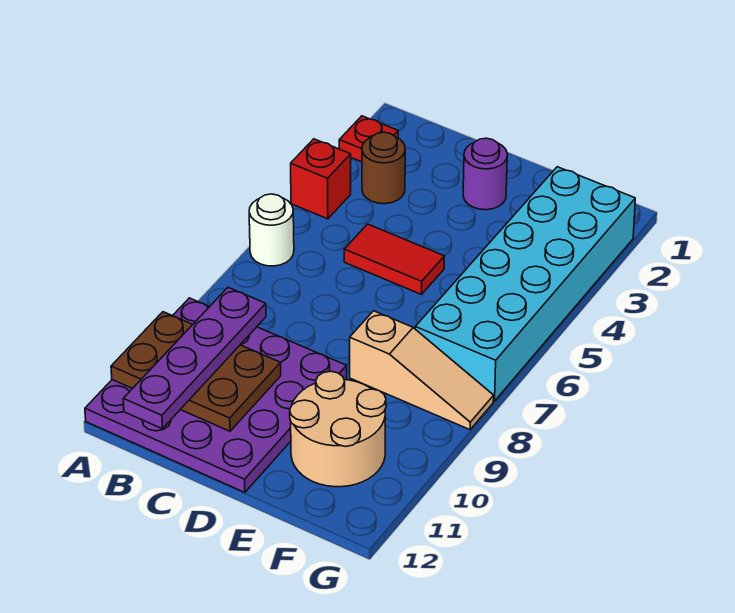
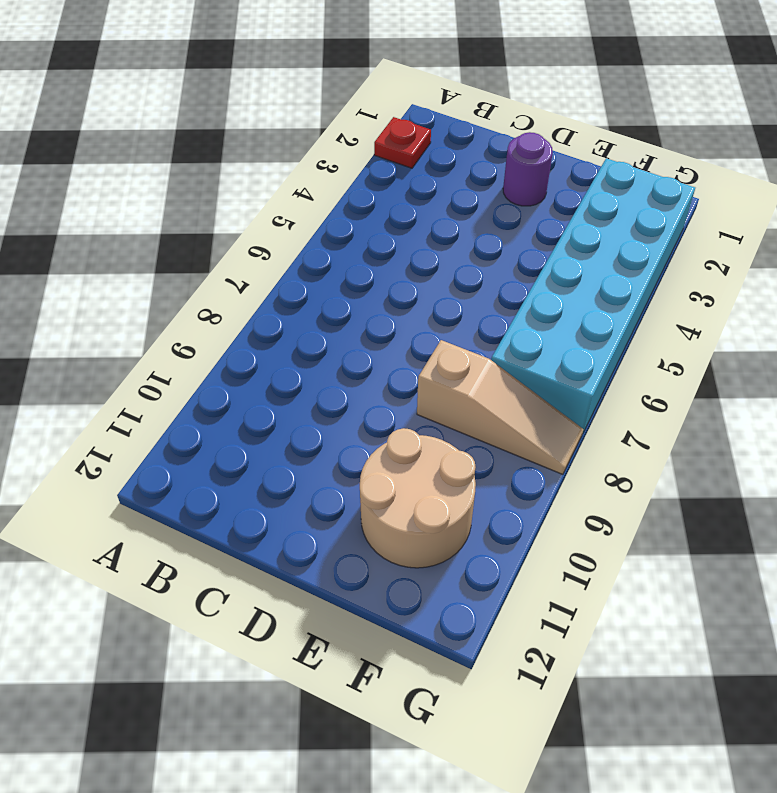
none -> red 1x1 brick [291,139,351,219]
none -> white 1x1 round brick [249,194,294,266]
none -> purple 4x4 plate [85,298,347,492]

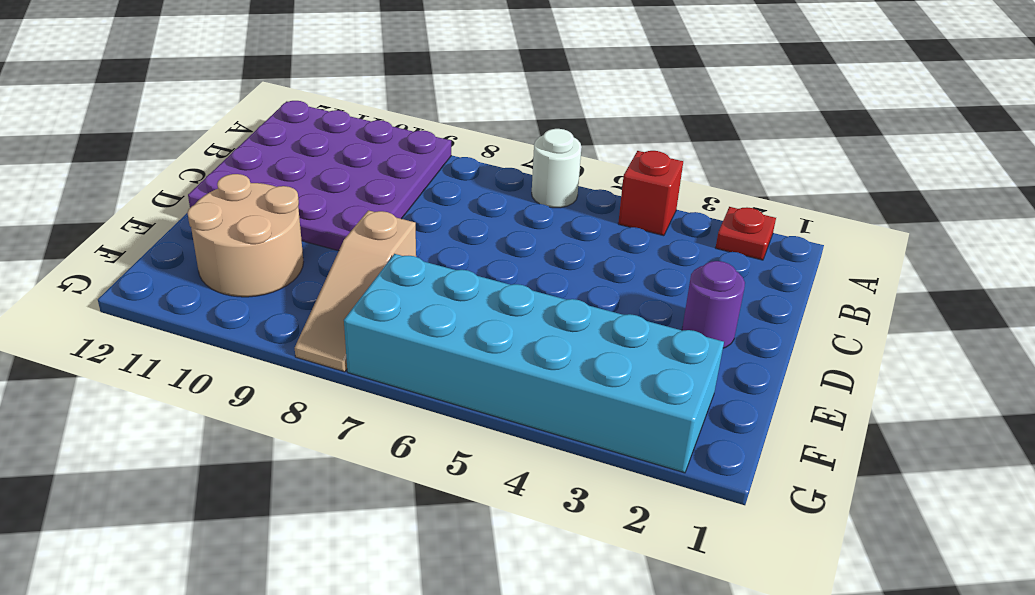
none -> brown 1x1 round brick [362,132,405,204]
none -> red 1x2 tile [344,224,444,295]
none -> brown 2x3 plate [111,312,281,431]

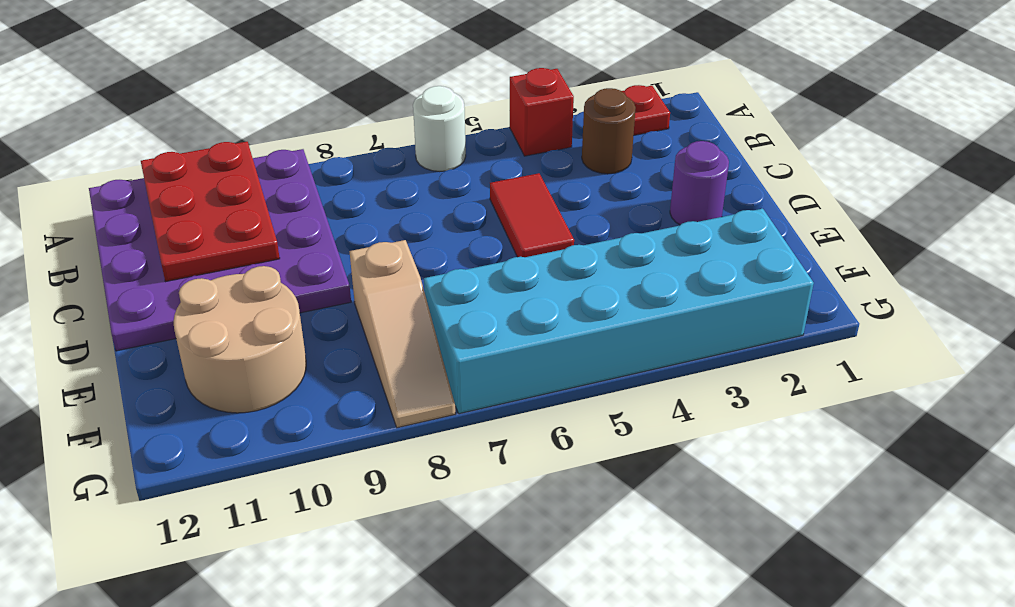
red 2x3 plate [141,142,280,282] -> brown 2x3 plate [111,312,281,431]
none -> purple 1x4 plate [123,288,266,429]

